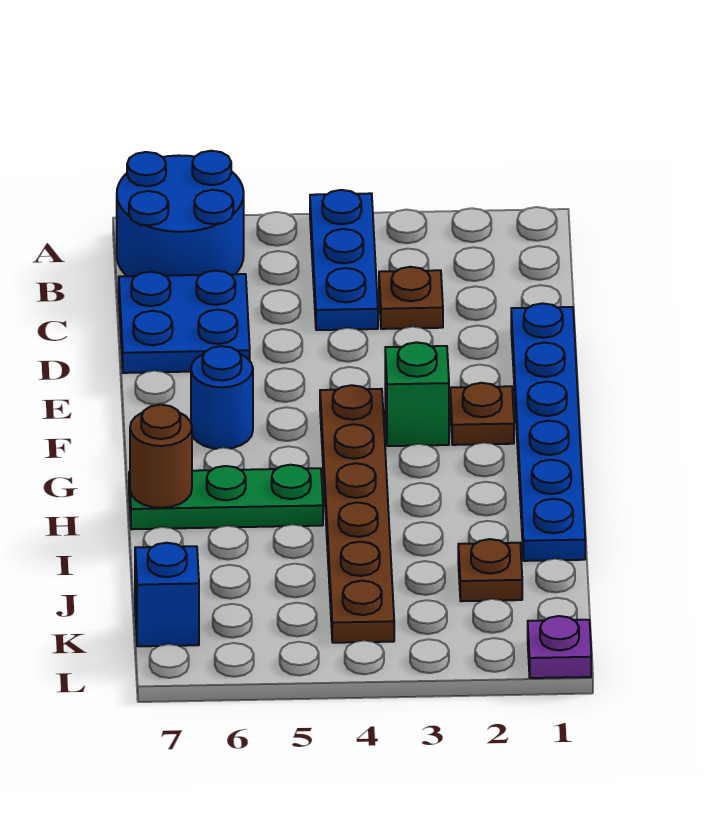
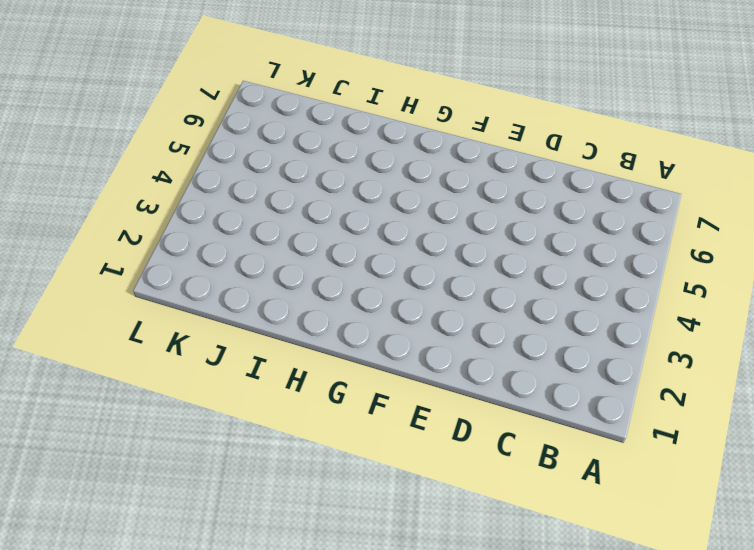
none -> blue 1x3 plate [310,190,378,330]
none -> blue 2x2 round brick [117,151,244,276]
none -> brown 1x1 plate [379,267,443,329]

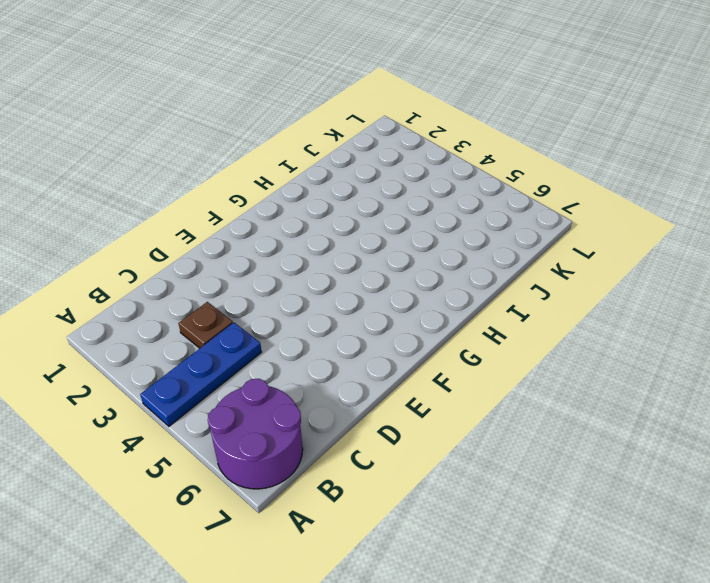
purple 2x2 round brick [208,379,303,489] -> blue 2x2 round brick [117,151,244,276]
none -> blue 2x2 plate [119,271,250,373]
none -> blue 1x6 plate [511,303,585,561]
none -> brown 1x1 plate [450,383,514,445]

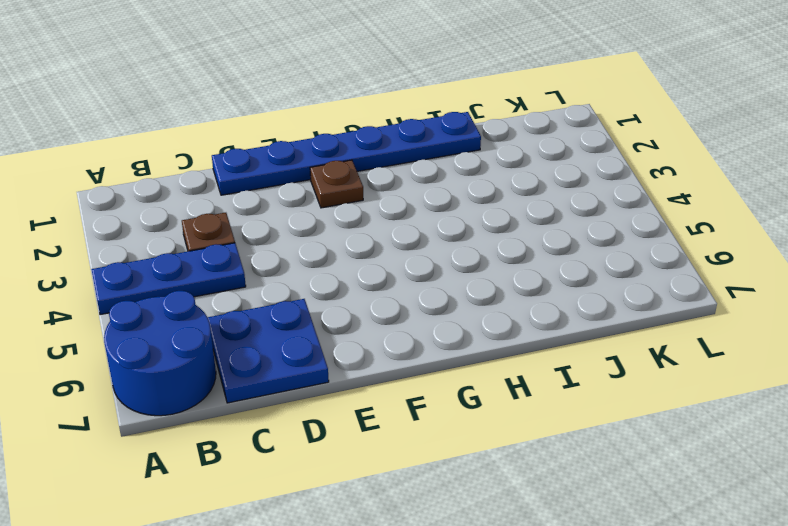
none -> green 1x1 brick [385,342,449,446]
none -> brown 1x6 plate [320,385,394,643]
none -> blue 1x1 round brick [191,346,253,449]

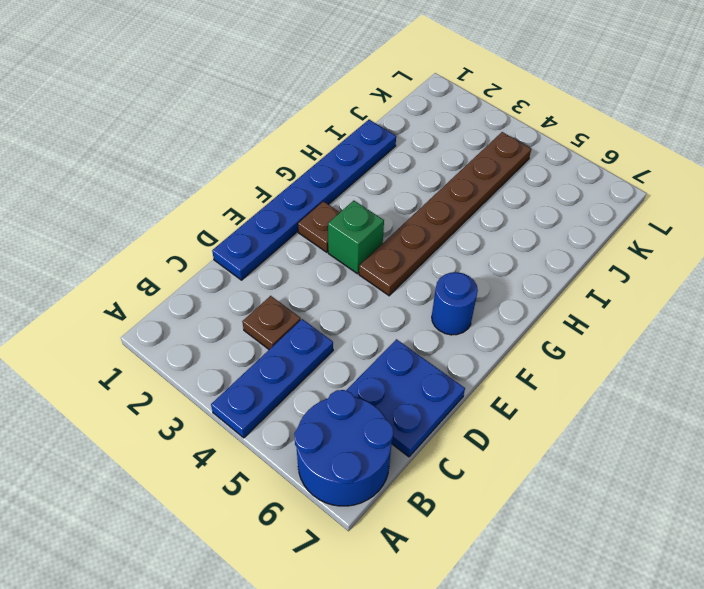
none -> green 1x3 plate [129,465,323,529]
none -> brown 1x1 plate [458,539,522,601]
none -> blue 1x1 brick [135,543,199,646]

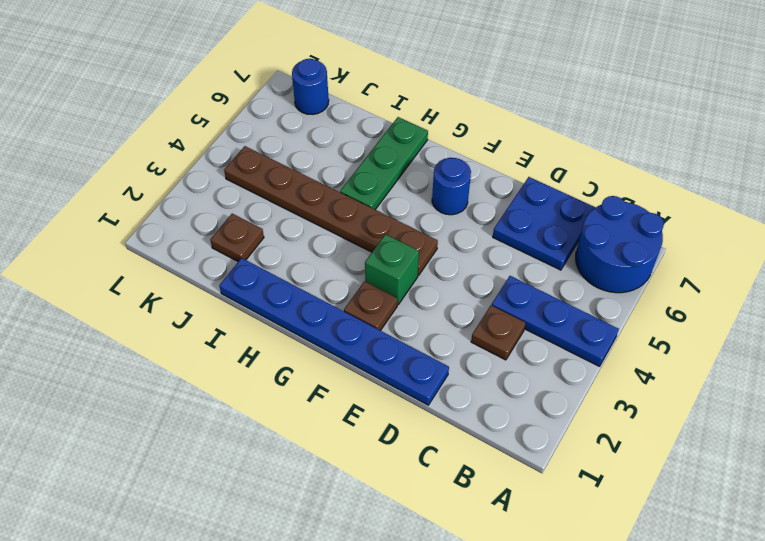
blue 1x1 round brick [292,59,329,114] -> blue 1x1 brick [135,543,199,646]
none -> purple 1x1 plate [528,616,591,678]
none -> brown 1x1 round brick [130,405,192,508]

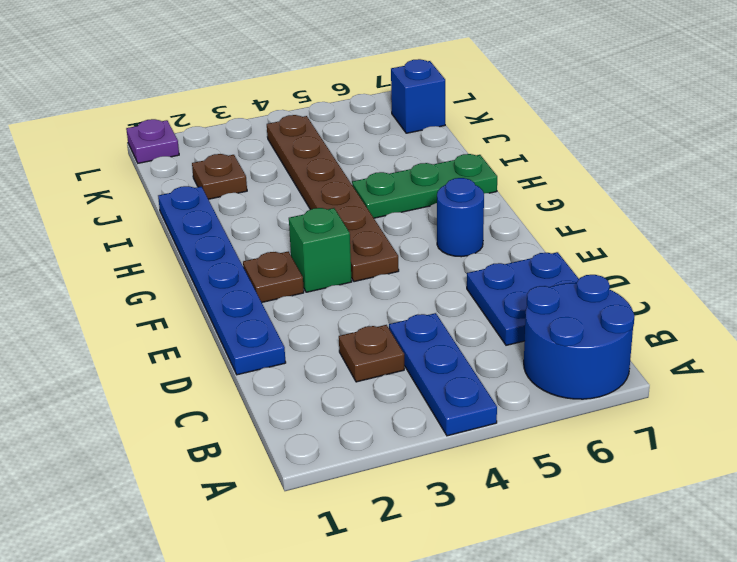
none -> brown 1x1 round brick [130,405,192,508]

